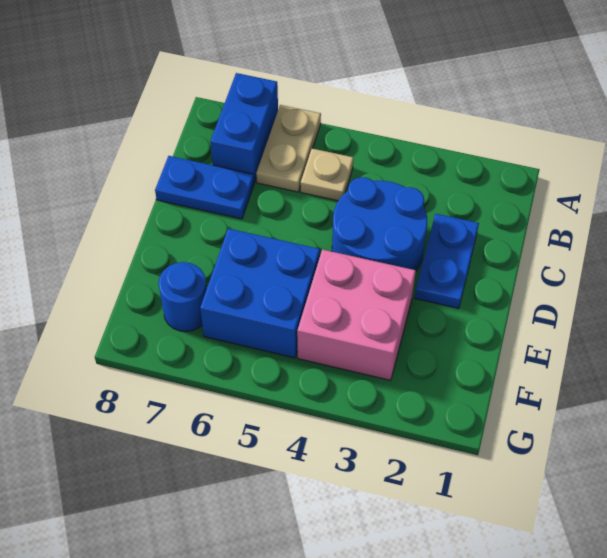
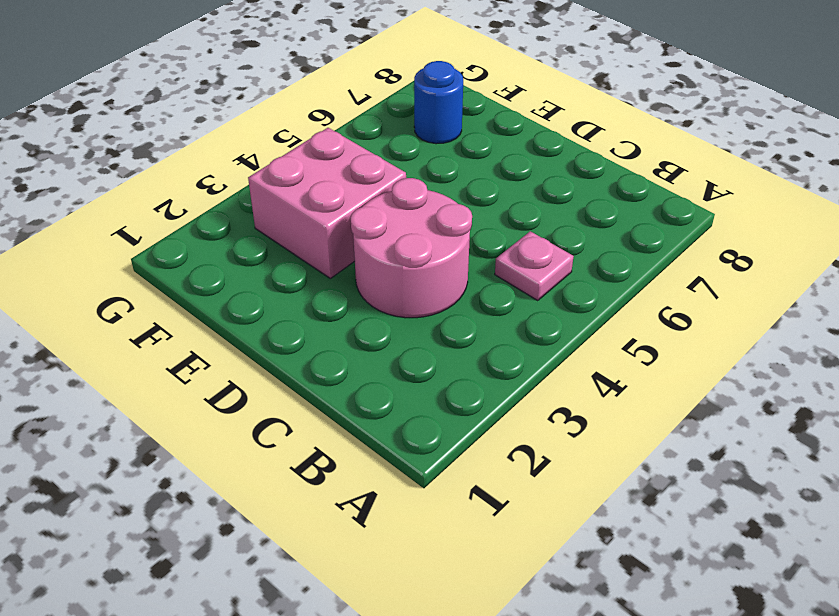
pink 1x1 plate [495,231,574,301] -> tan 1x1 plate [301,149,353,201]
pink 2x2 round brick [351,178,472,318] -> blue 2x2 round brick [332,177,427,272]
none -> tan 1x2 plate [256,105,321,192]
none -> blue 1x2 brick [210,73,278,183]

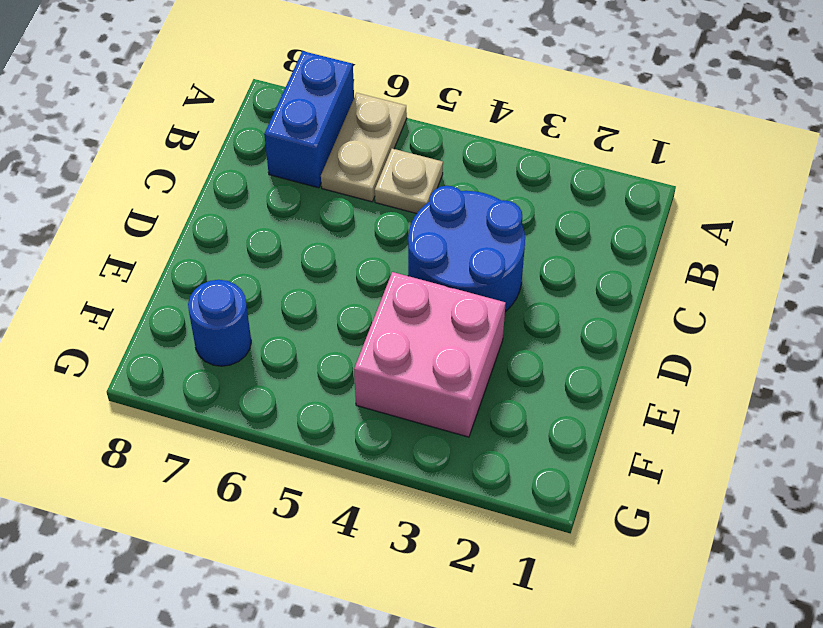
none -> blue 1x2 plate [415,214,479,309]
none -> blue 1x2 plate [155,156,254,219]

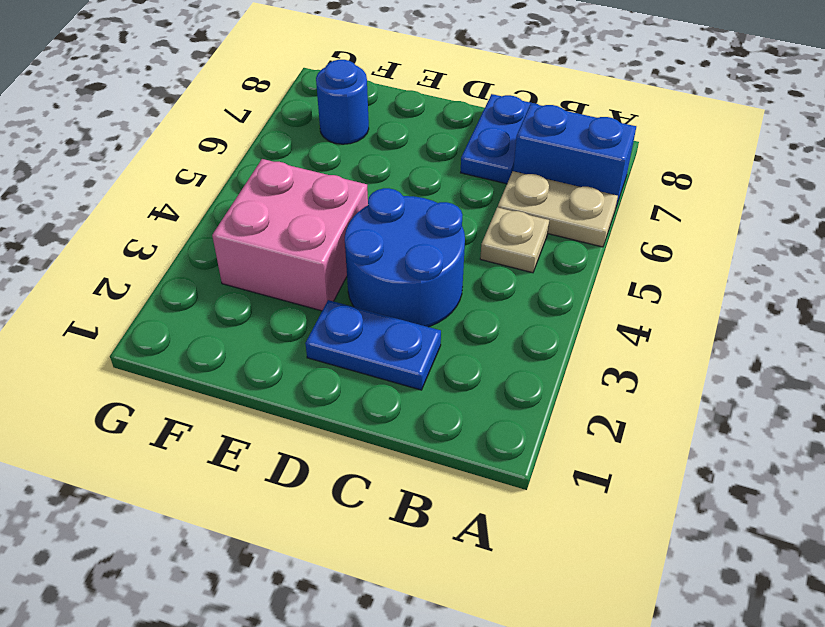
none -> blue 2x2 brick [200,229,320,358]

